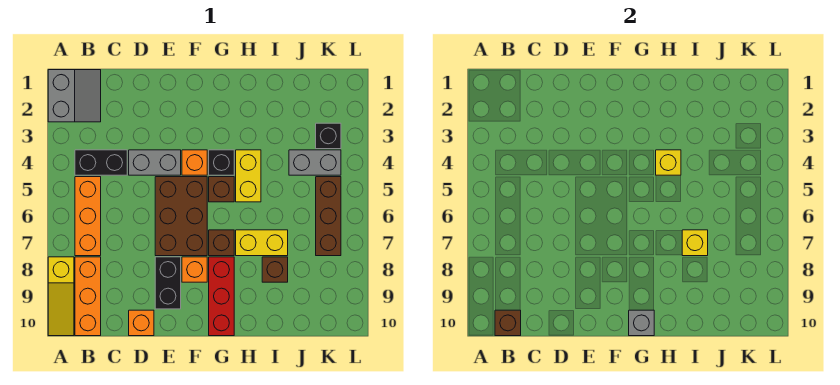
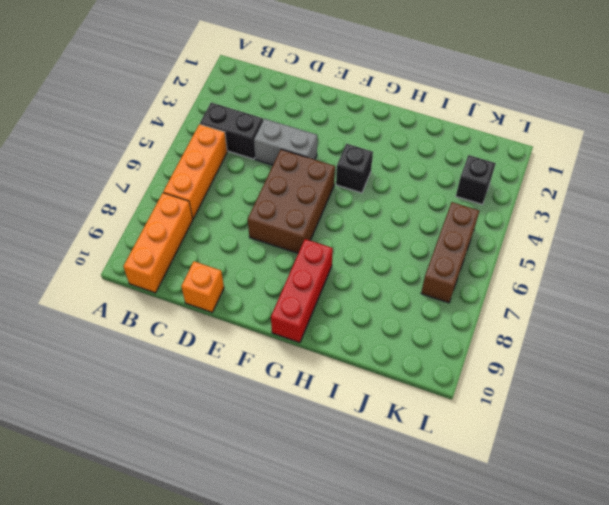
none -> grey 2x2 slope [48,70,101,122]
none -> yellow 1x3 slope [48,257,74,336]
none -> black 1x2 brick [155,257,181,309]

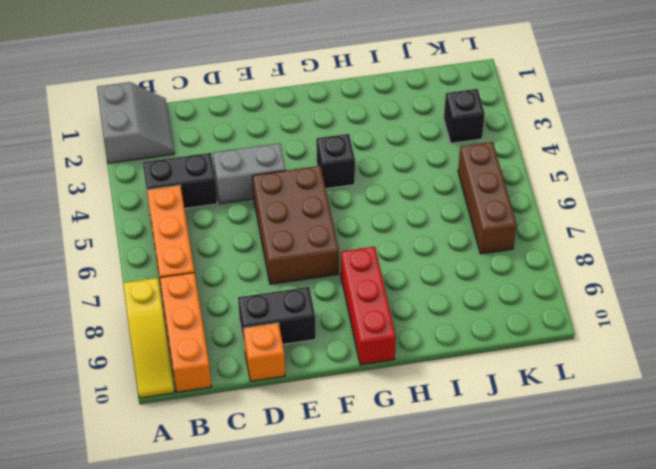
black 1x2 brick [238,287,316,348] -> black 1x2 brick turned to [155,257,181,309]
none -> orange 1x1 brick [182,150,207,175]
none -> orange 1x1 brick [182,257,207,282]
none -> brown 1x1 brick [209,177,234,202]

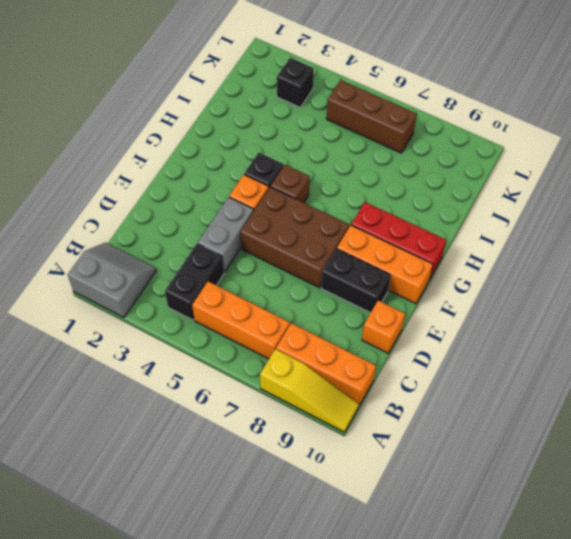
orange 1x3 brick [337,225,433,304] -> orange 1x1 brick [182,257,207,282]
none -> brown 1x1 brick [209,230,234,256]
none -> yellow 1x2 brick [236,150,261,202]
none -> yellow 1x2 brick [236,230,288,256]

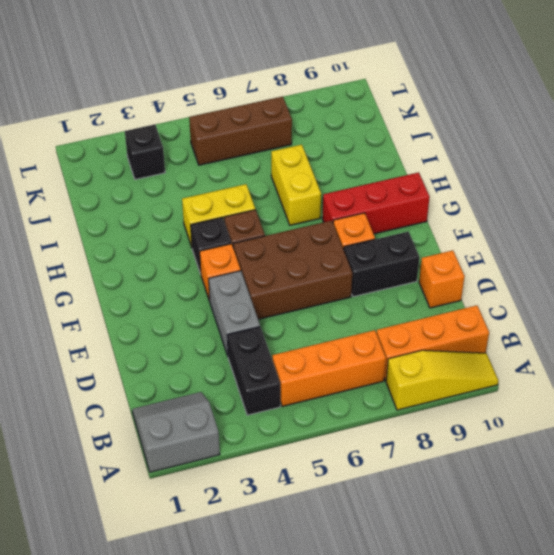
none -> brown 1x1 brick [209,230,234,256]
none -> brown 1x1 brick [262,257,288,282]
none -> grey 1x2 brick [289,150,341,175]

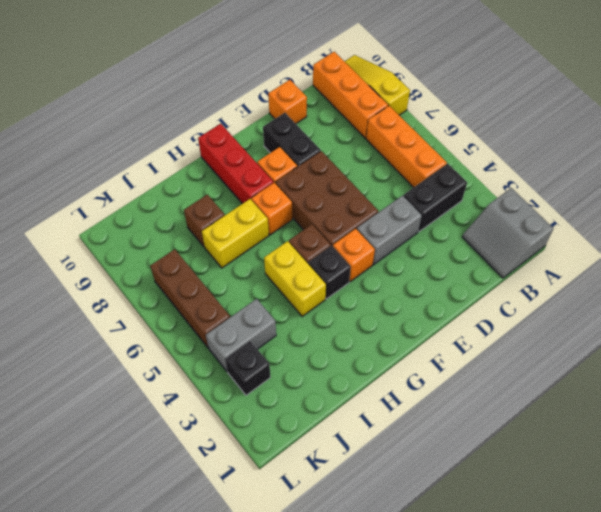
orange 1x1 brick [251,183,292,235] -> brown 1x1 brick [209,230,234,256]
none -> brown 1x1 brick [495,310,521,336]
none -> grey 1x1 brick [629,310,654,336]
none -> yellow 1x1 brick [656,150,681,175]

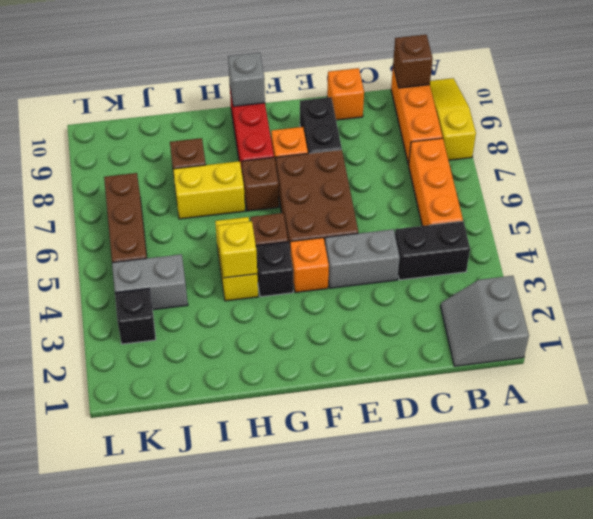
none -> yellow 1x1 brick [682,230,708,256]

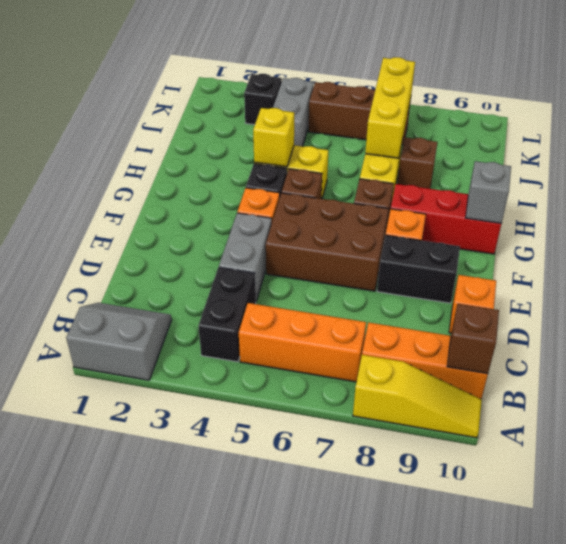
yellow 1x3 brick [365,57,415,158] -> yellow 1x1 brick [682,230,708,256]

